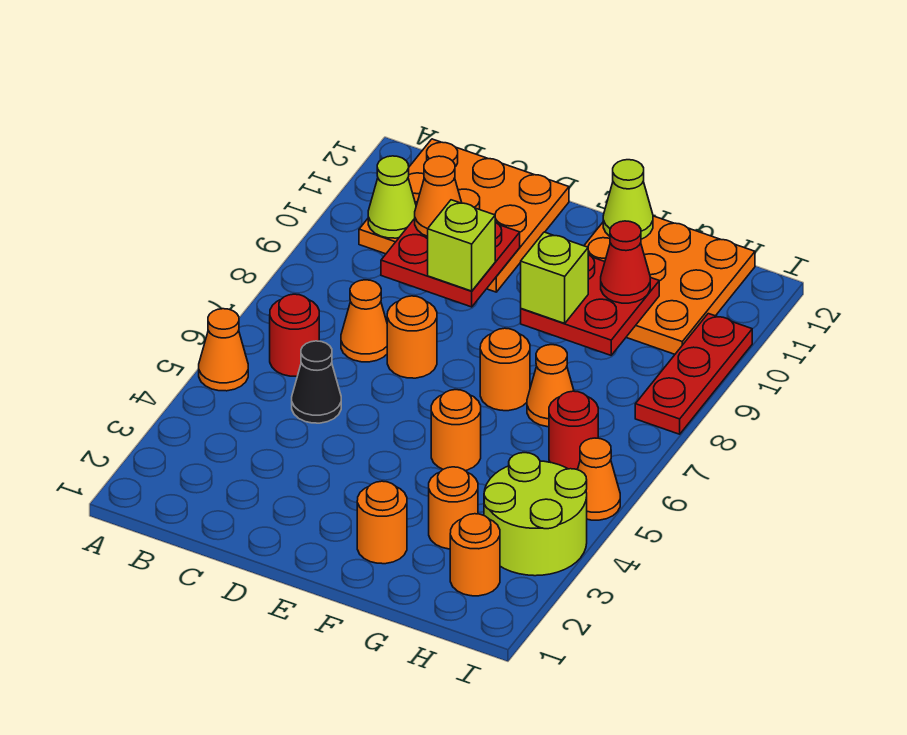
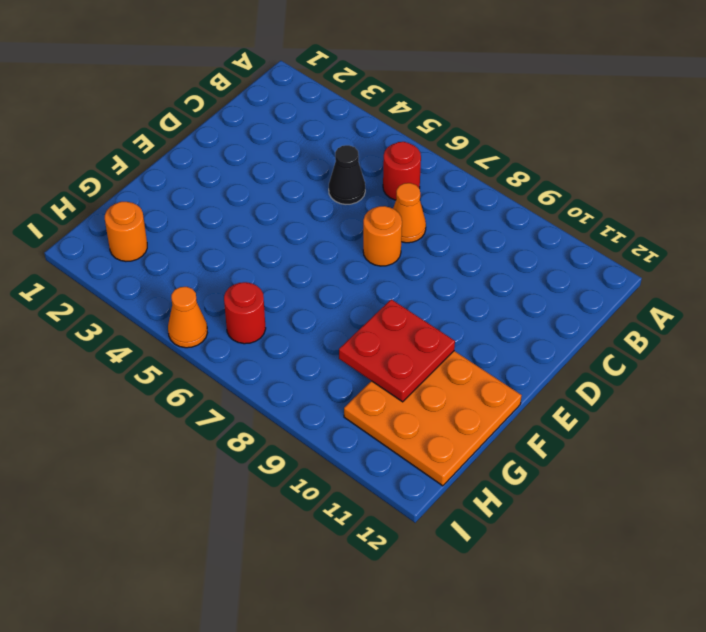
none -> orange 1x1 cone [199,309,248,391]
none -> orange 3x3 plate [359,139,569,292]
none -> orange 1x1 round brick [357,481,407,564]

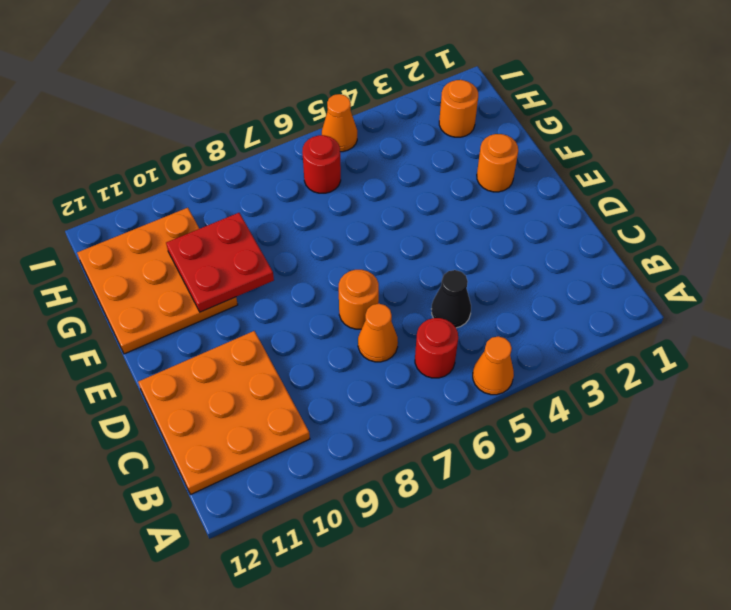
none -> orange 1x1 round brick [431,390,481,471]
none -> orange 1x1 round brick [480,328,530,411]
none -> orange 1x1 round brick [429,467,478,549]

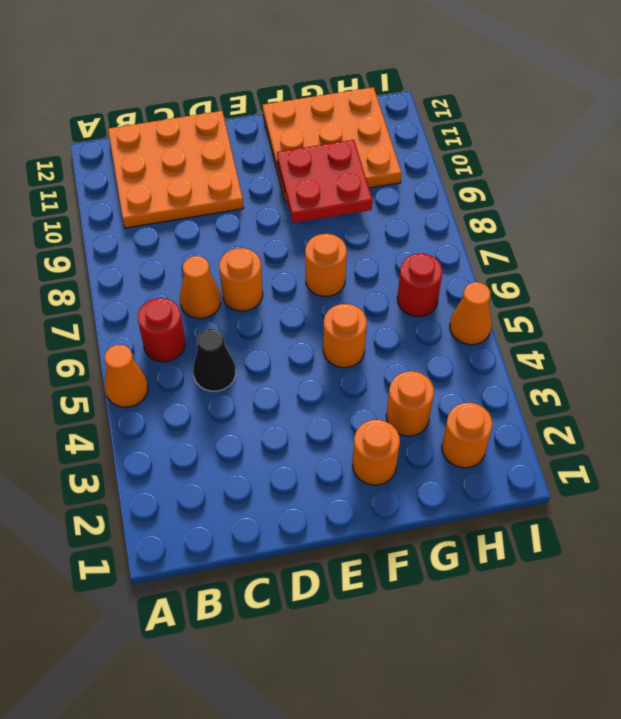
none -> orange 1x1 cone [527,345,574,427]
none -> lime 2x2 round brick [484,453,587,576]
none -> red 1x3 plate [635,314,752,434]

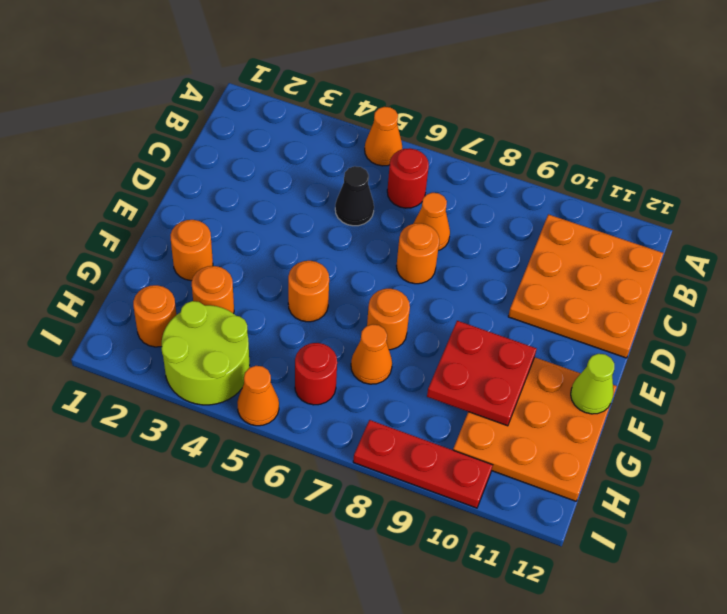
none -> lime 1x1 cone [368,156,416,238]
none -> red 2x2 plate [381,219,520,307]
none -> orange 1x1 cone [415,156,462,237]

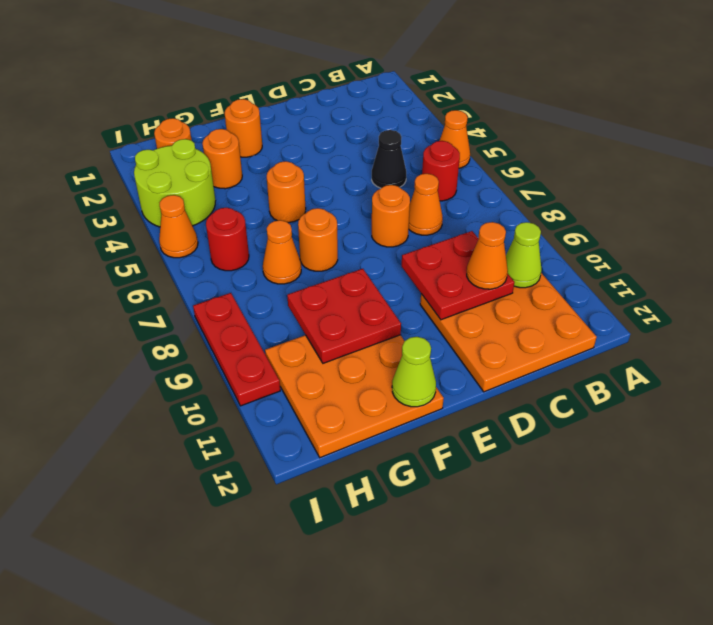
none -> lime 1x1 brick [428,200,495,291]
none -> lime 1x1 brick [521,232,588,323]
none -> red 1x1 cone [601,221,650,303]

